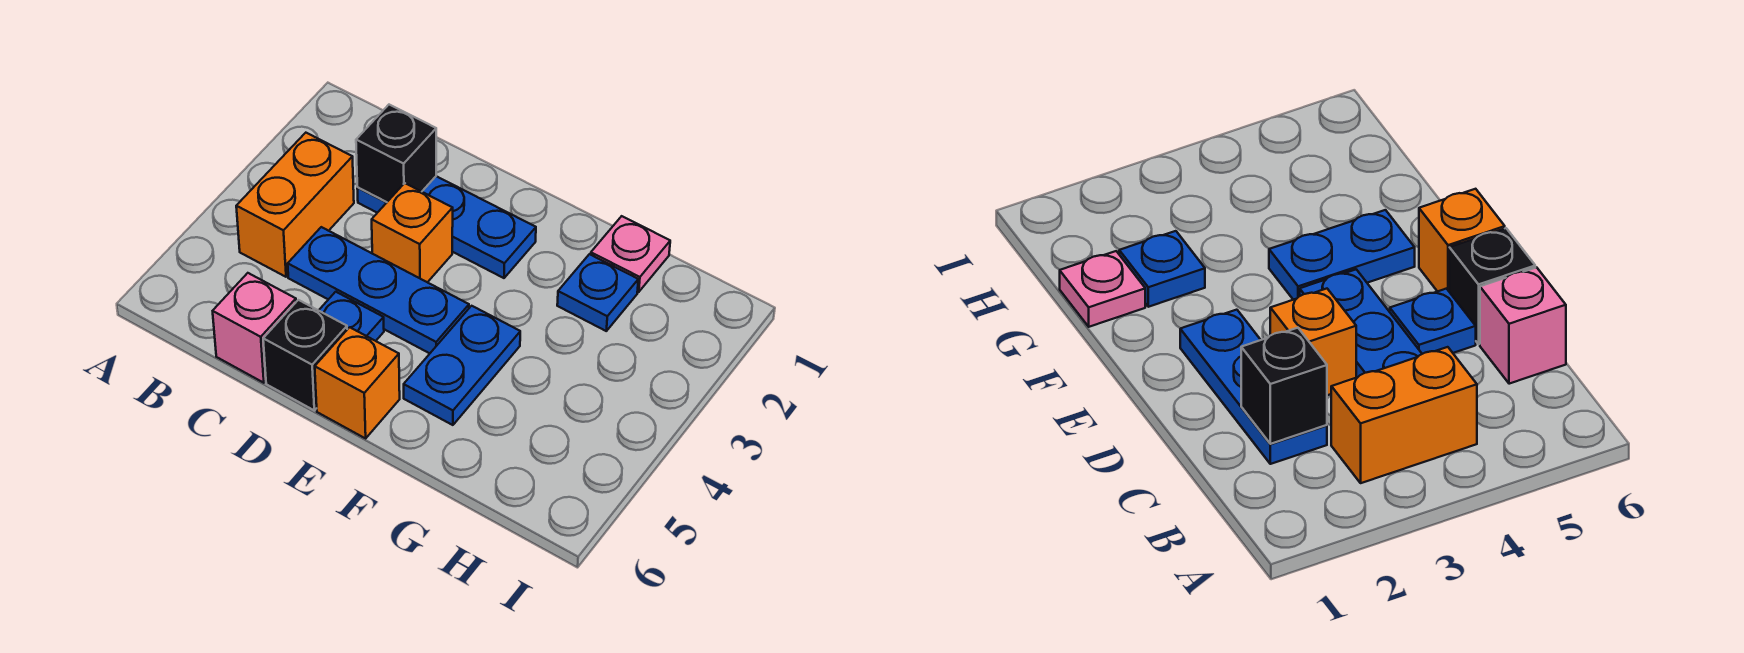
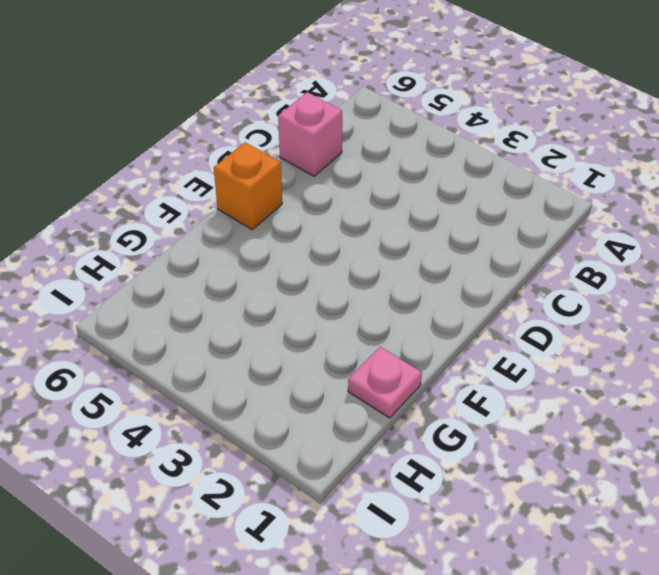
none -> orange 1x2 brick [236,133,354,277]
none -> blue 1x3 plate [357,176,536,278]
none -> blue 1x3 plate [288,227,469,353]

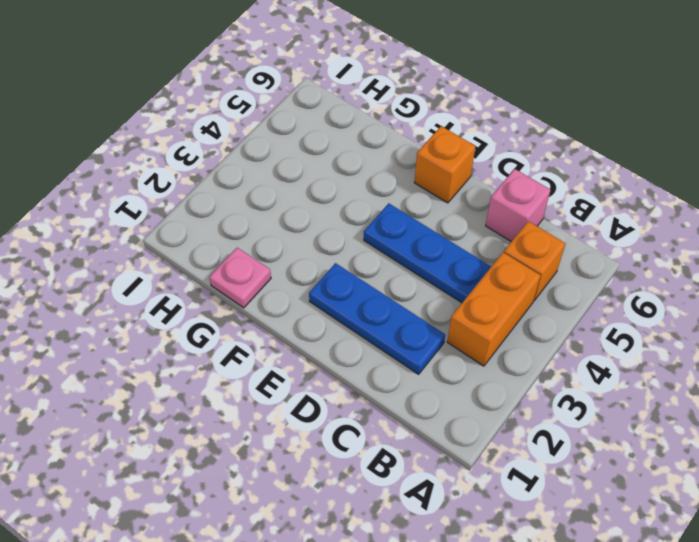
orange 1x1 brick [504,221,566,301] -> orange 1x1 brick moved to [372,183,453,282]
none -> blue 1x1 plate [319,292,384,341]
none -> black 1x1 brick [263,300,347,410]
none -> blue 1x2 plate [404,306,520,425]

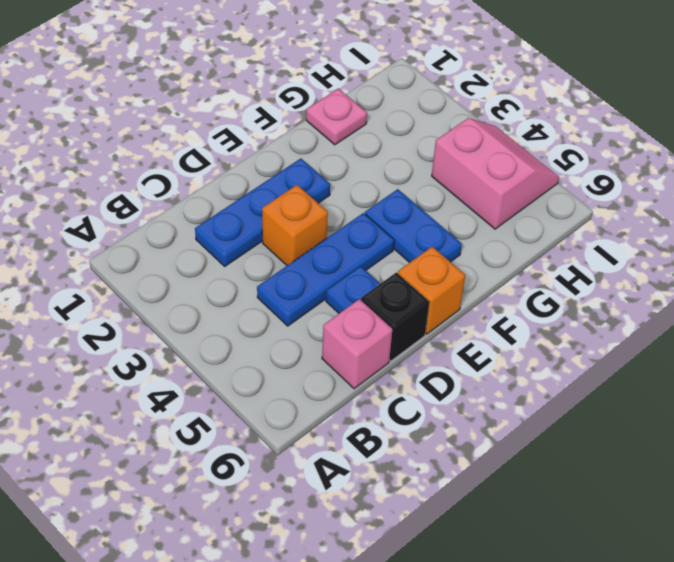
pink 2x2 slope [432,118,559,229] -> none
none -> orange 1x2 brick [236,133,354,277]
none -> blue 1x1 plate [557,254,638,331]
none -> black 1x1 brick [356,105,436,202]

